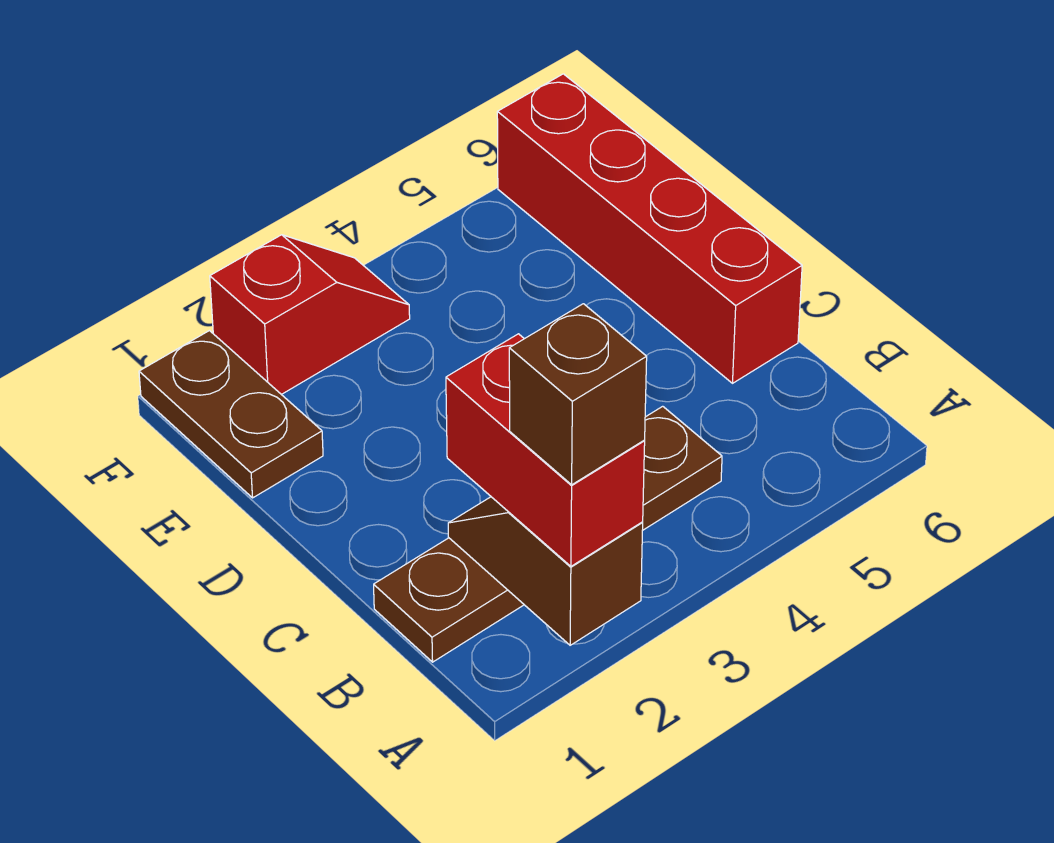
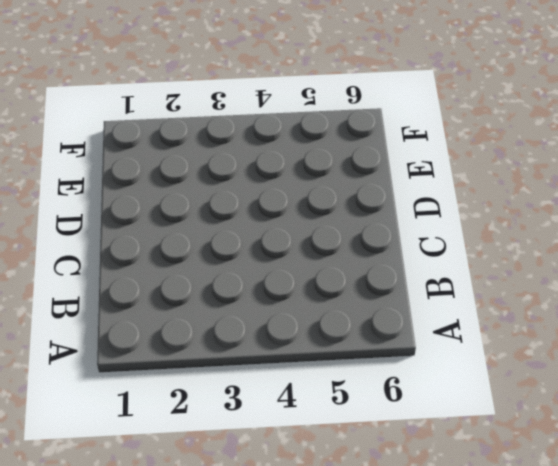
none -> brown 1x4 plate [374,406,722,662]
none -> red 1x4 brick [497,74,802,383]

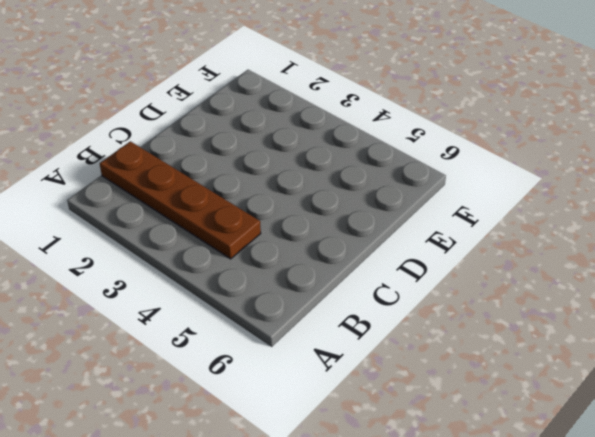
none -> red 1x4 brick [497,74,802,383]
none -> brown 1x2 plate [139,331,323,498]

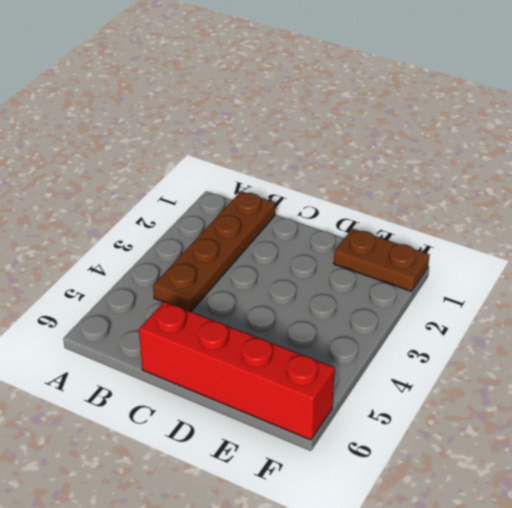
none -> red 1x2 slope [210,235,410,395]
none -> brown 1x2 slope [448,497,643,645]

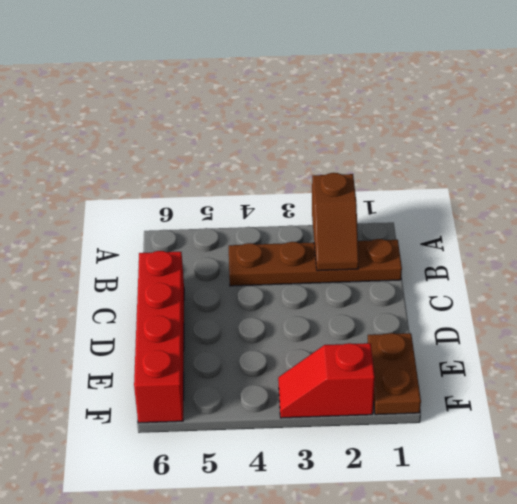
none -> red 1x2 brick [446,334,645,566]
none -> brown 1x1 brick [509,304,647,485]

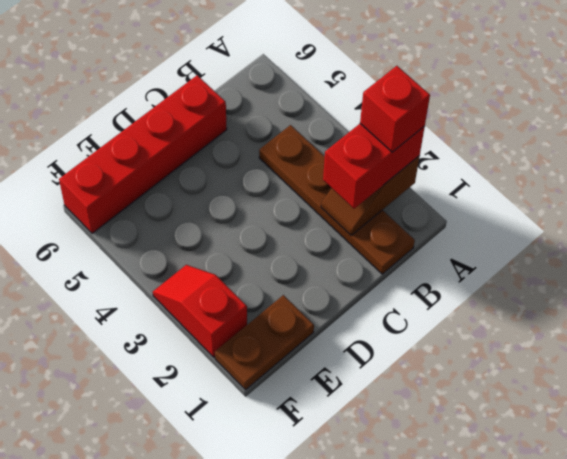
red 1x1 brick [360,66,430,152] -> brown 1x1 brick [509,304,647,485]

